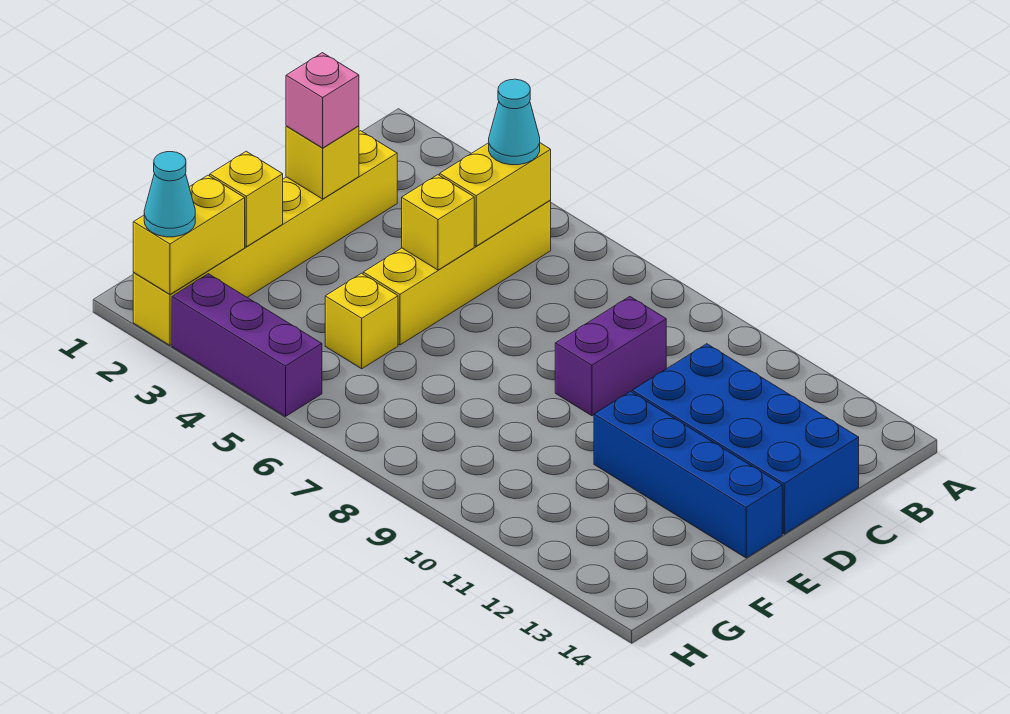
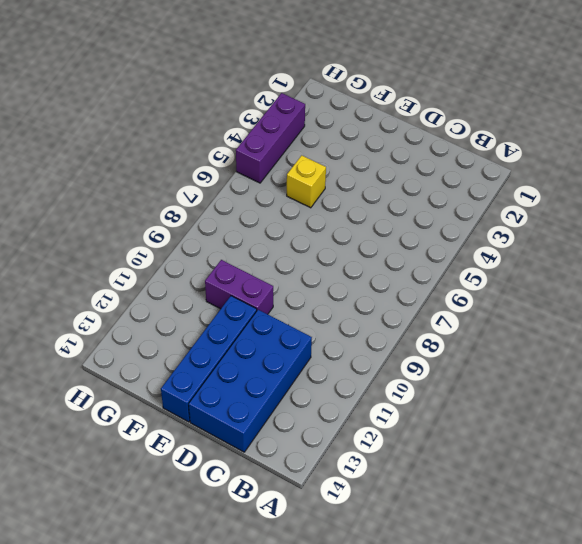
purple 1x2 brick [205,260,273,314] -> purple 1x2 brick moved to [555,297,666,416]
none -> yellow 1x4 brick [363,201,551,345]
none -> yellow 1x6 brick [133,131,397,345]
none -> yellow 1x2 brick [440,143,551,246]

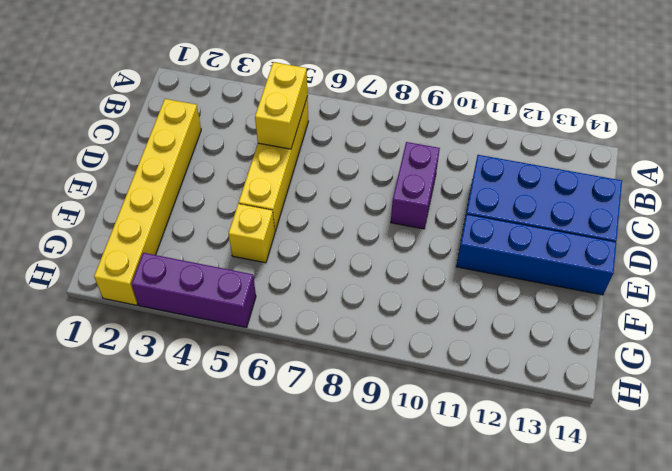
none -> yellow 1x1 brick [286,126,359,199]
none -> yellow 1x1 brick [402,175,474,270]
none -> yellow 1x1 brick [210,151,283,247]

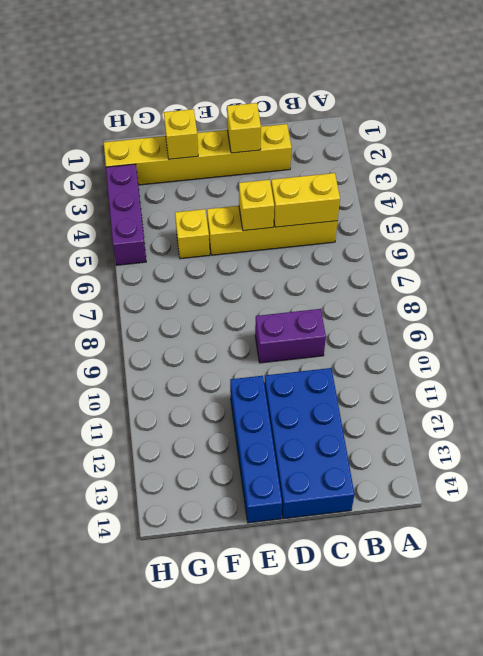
none -> yellow 1x2 brick [133,175,245,294]
none -> cyan 1x1 cone [489,79,540,165]
none -> pink 1x1 brick [286,53,359,148]

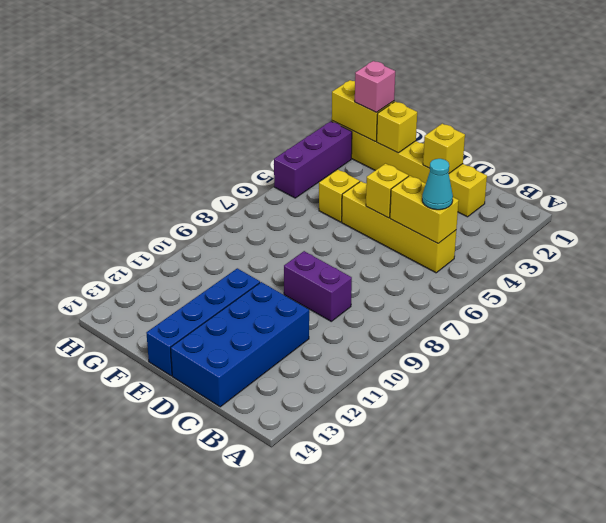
pink 1x1 brick [355,61,395,112] -> pink 1x1 brick moved to [286,53,359,148]
none -> cyan 1x1 cone [144,152,195,237]

